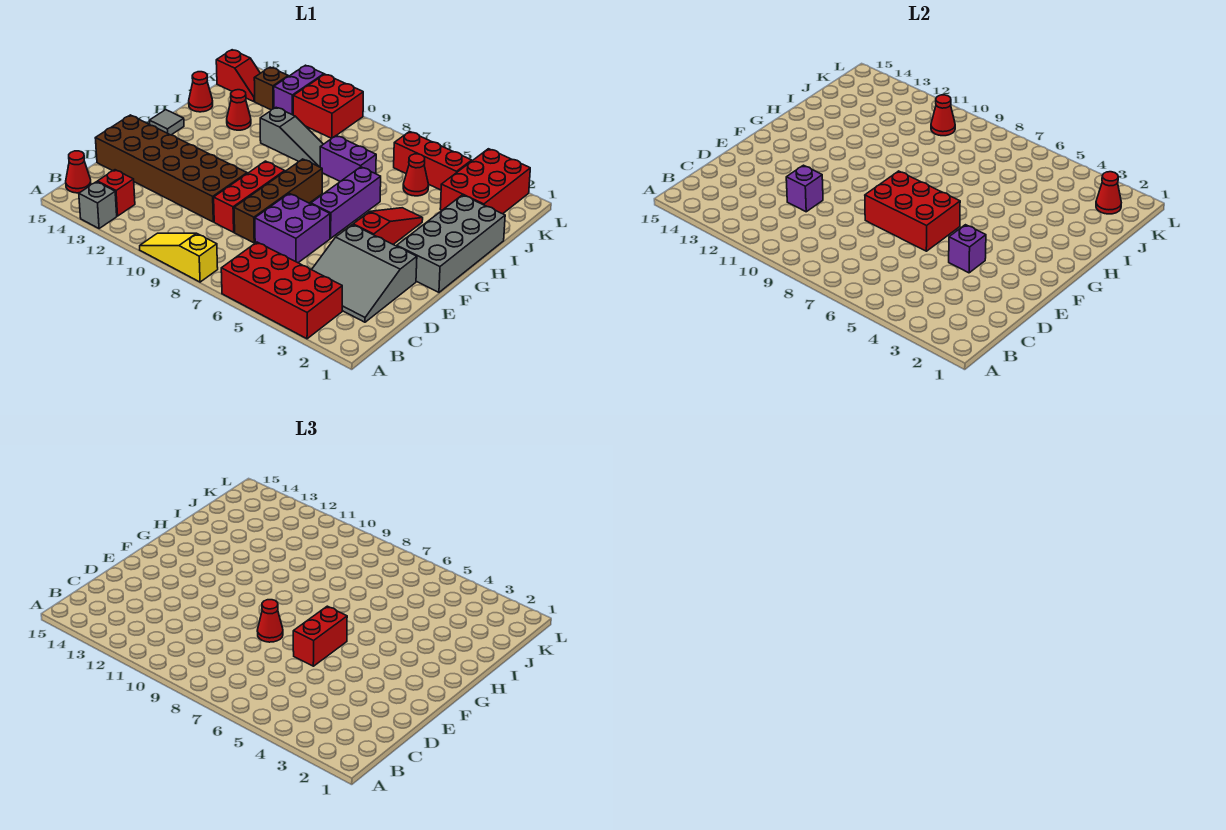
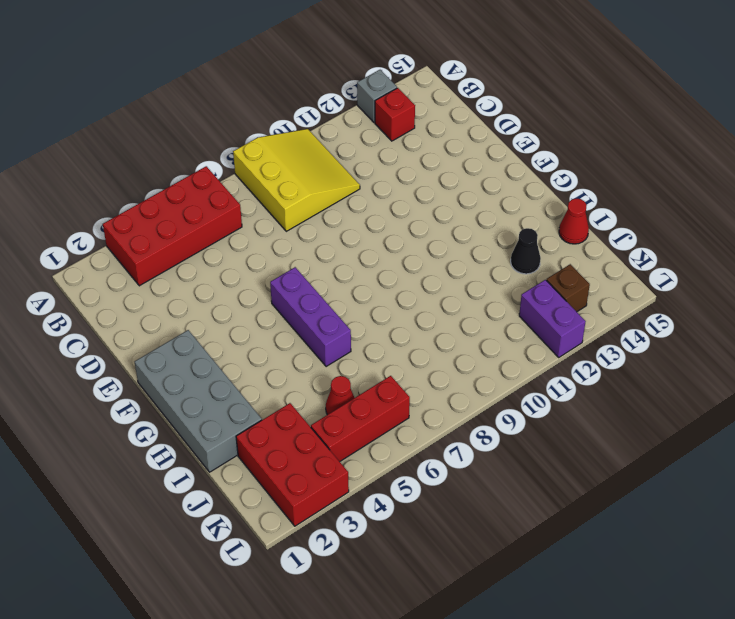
yellow 3x3 slope [233,129,360,231] -> yellow 1x3 slope [140,233,218,282]
black 1x1 cone [511,228,541,274] -> red 1x1 cone [227,90,251,130]
none -> red 1x1 cone [66,151,91,193]
none -> grey 3x3 slope [312,225,417,322]
none -> purple 2x2 brick [255,194,330,263]
none -> brown 1x4 brick [234,159,322,243]

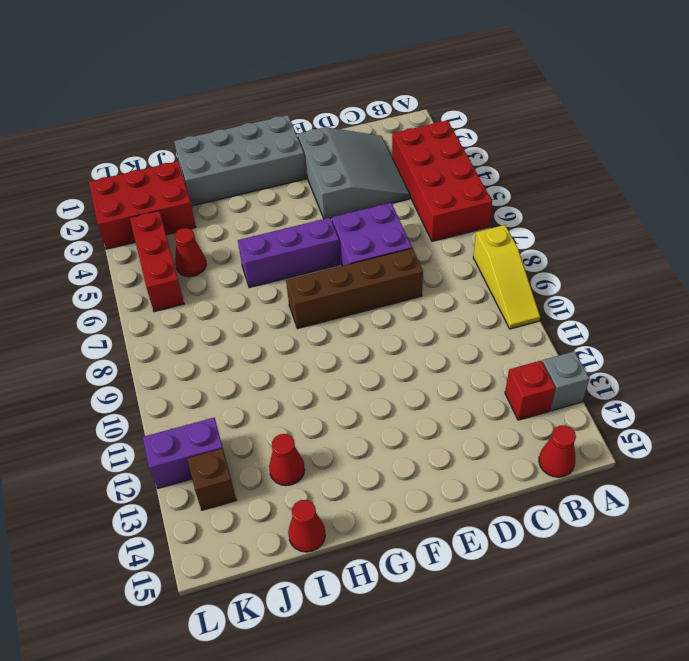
none -> red 1x3 brick [214,161,285,232]
none -> brown 2x6 brick [95,115,247,222]
none -> red 1x3 slope [353,208,423,244]
none -> grey 1x1 tile [149,110,184,135]

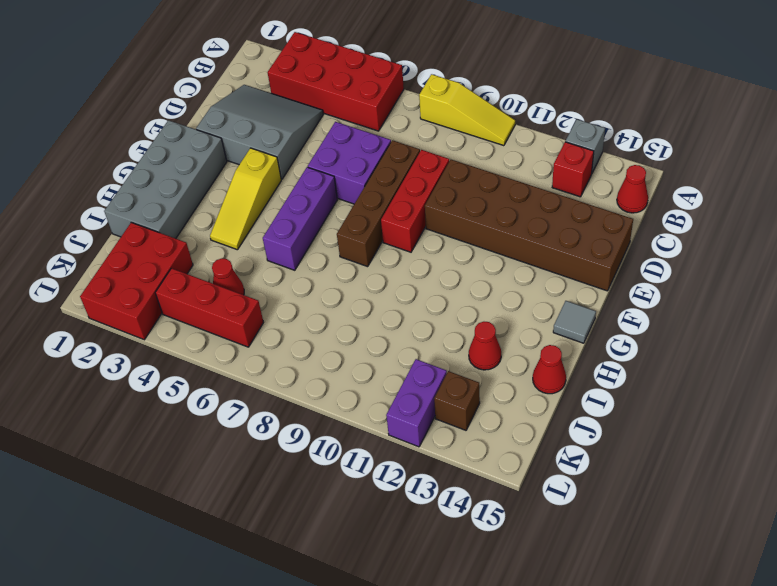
yellow 1x3 slope [210,148,281,250] -> red 1x3 slope [353,208,423,244]
none -> purple 1x2 brick [320,135,376,181]
none -> grey 1x3 slope [260,107,323,167]
none -> red 2x2 brick [293,74,363,138]
none -> red 1x2 slope [216,50,260,102]

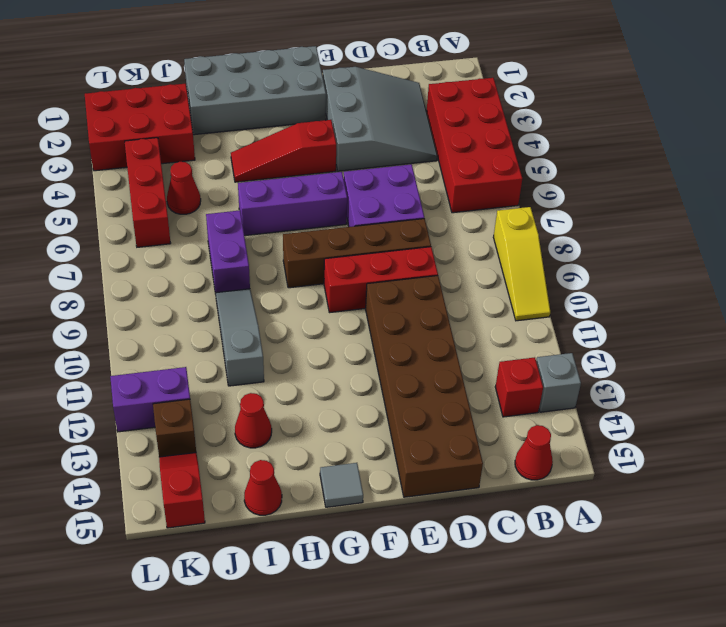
none -> red 2x2 brick [293,74,363,138]
none -> purple 1x1 brick [786,165,823,212]
none -> purple 1x1 brick [949,225,986,273]
none -> red 2x3 brick [865,171,960,251]

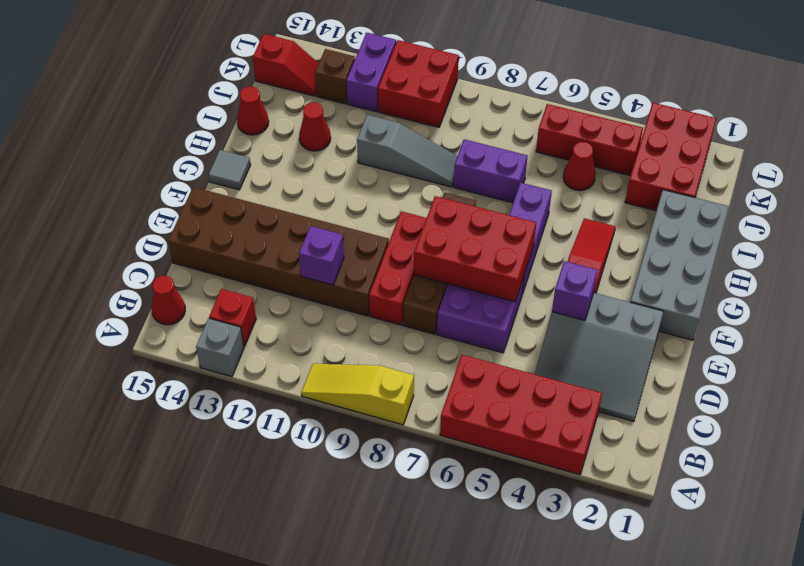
none -> red 1x1 cone [1096,172,1121,214]
none -> red 1x1 cone [931,95,955,136]
none -> red 1x2 brick [293,606,347,666]
none -> red 1x1 cone [257,600,283,642]

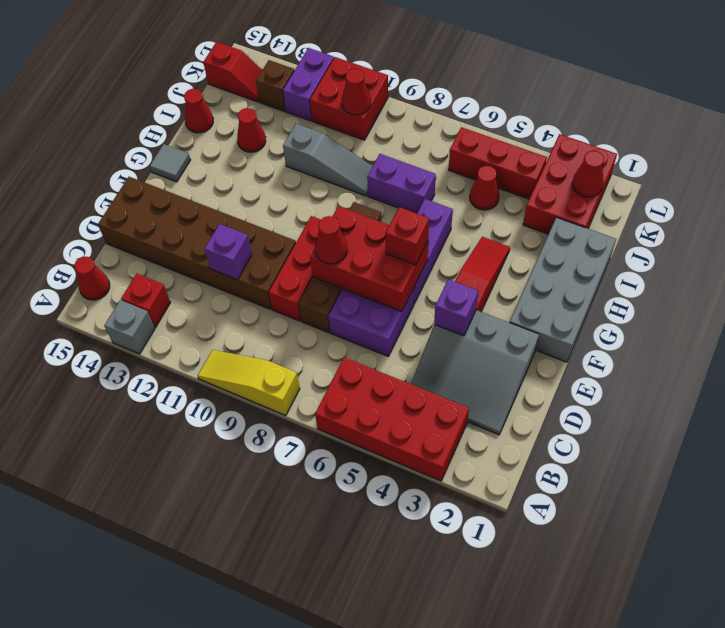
red 1x1 brick [385,207,429,265] -> red 1x2 brick [293,606,347,666]

